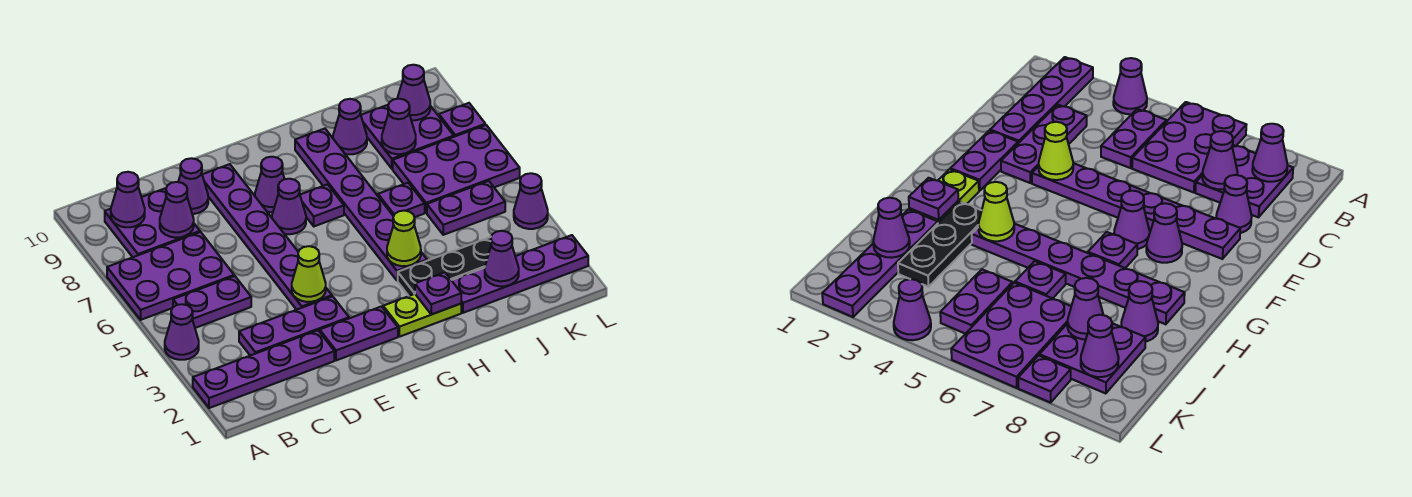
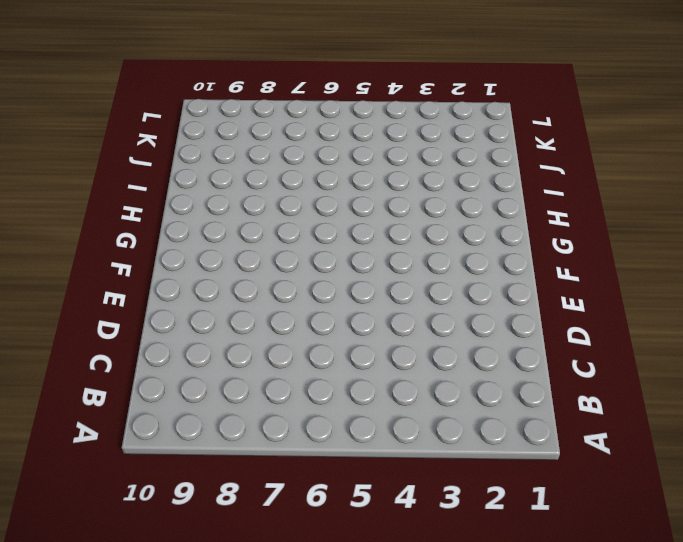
none -> purple 1x4 plate [193,330,334,408]
none -> purple 1x1 cone [165,304,199,360]
none -> purple 2x3 plate [107,232,234,320]
none -> purple 1x2 plate [173,276,251,328]

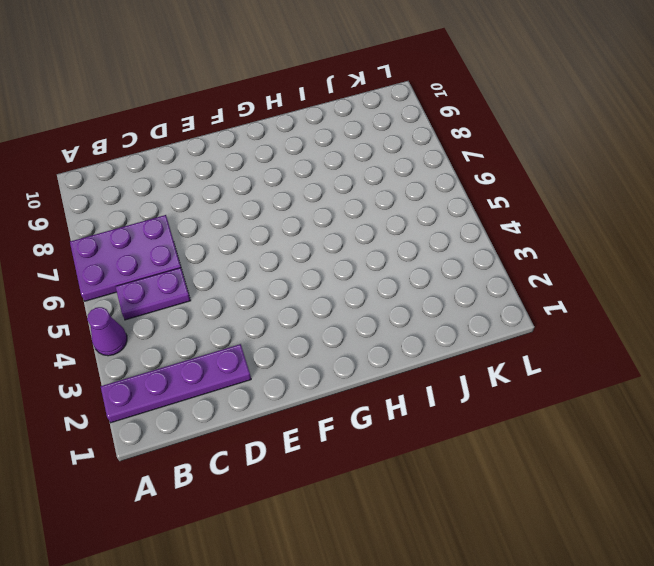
none -> purple 2x2 plate [105,188,200,257]
none -> purple 1x3 plate [239,296,349,356]
none -> purple 1x1 cone [178,158,208,214]
none -> purple 1x2 plate [320,307,398,360]

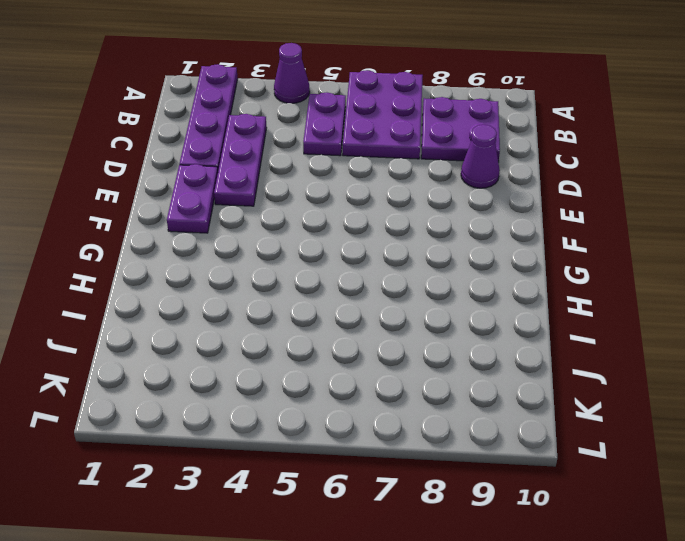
none -> purple 1x6 plate [202,164,332,310]
none -> purple 1x1 cone [272,179,306,234]
none -> purple 1x1 cone [255,157,284,212]
none -> lime 1x2 plate [383,294,461,337]

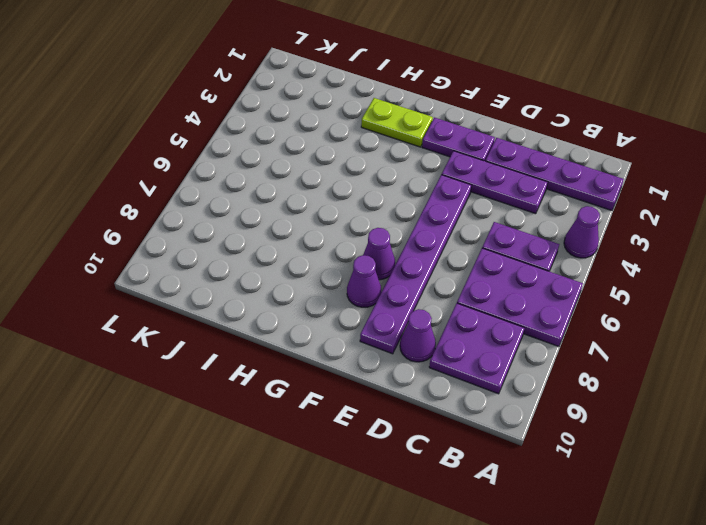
none -> purple 1x1 plate [300,184,344,226]
none -> black 1x3 plate [398,237,491,296]
none -> purple 1x6 plate [295,129,427,281]
none -> purple 1x4 plate [452,235,588,313]

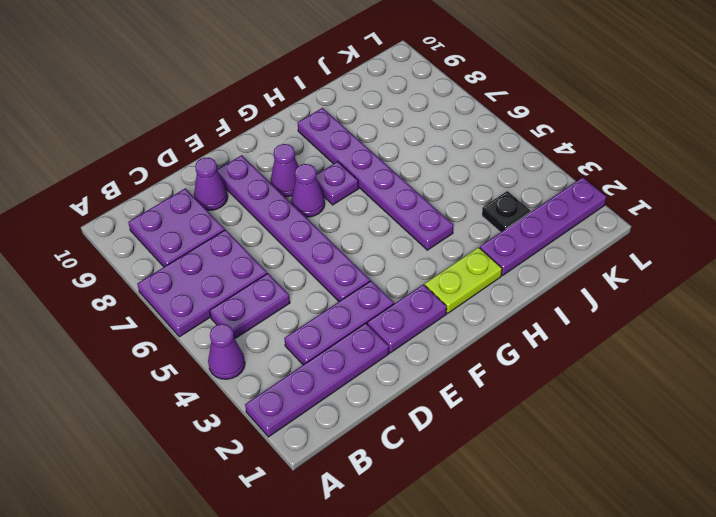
black 1x1 plate [482,191,530,232] -> black 1x3 plate [398,237,491,296]
none -> purple 1x1 plate [378,183,425,217]
none -> purple 1x1 cone [333,99,367,154]
none -> purple 1x2 plate [427,181,505,235]
none -> purple 2x3 plate [393,125,520,213]

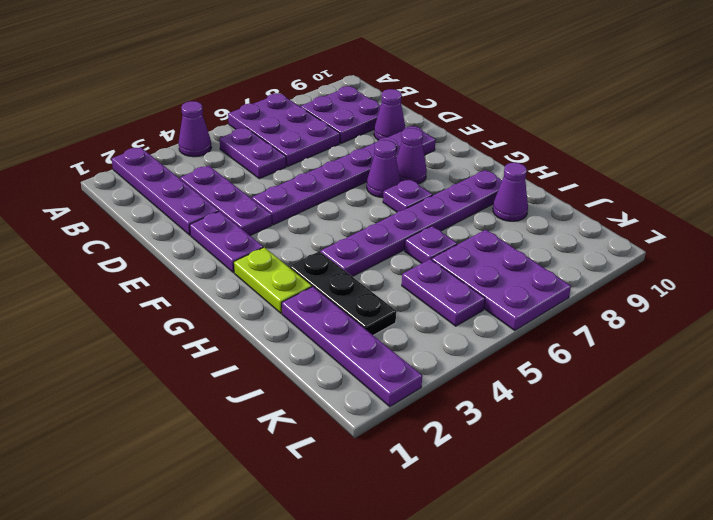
none -> purple 2x2 plate [361,105,454,169]
none -> purple 1x1 cone [514,173,548,229]
none -> purple 1x1 plate [439,103,485,137]
none -> purple 1x1 cone [111,172,145,227]

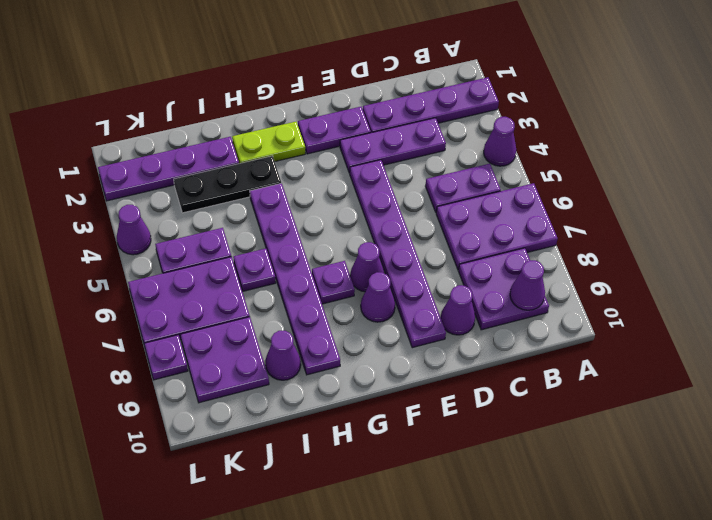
none -> purple 1x1 cone [160,182,194,238]
none -> lime 1x1 cone [292,246,326,302]
none -> purple 1x1 plate [415,272,461,314]
none -> lime 1x1 cone [387,211,421,266]

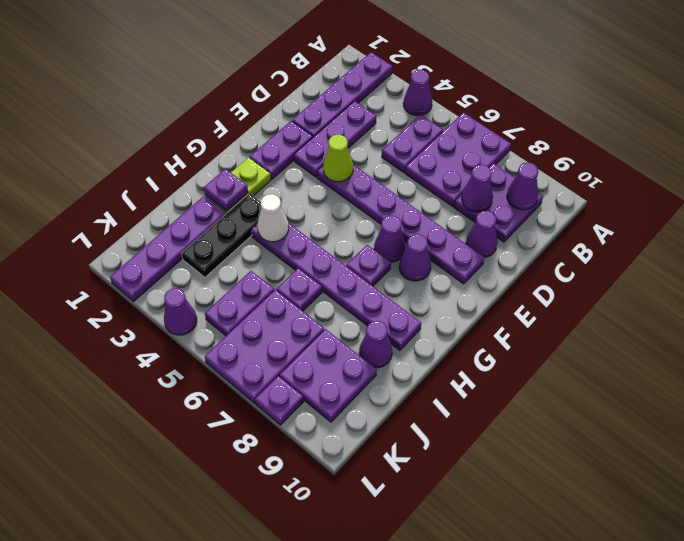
white 1x1 cone [257,194,289,242] -> lime 1x1 cone [387,211,421,266]
none -> purple 1x1 cone [485,231,519,286]
none -> purple 1x1 cone [382,99,416,154]
none -> purple 1x1 cone [397,65,430,120]

